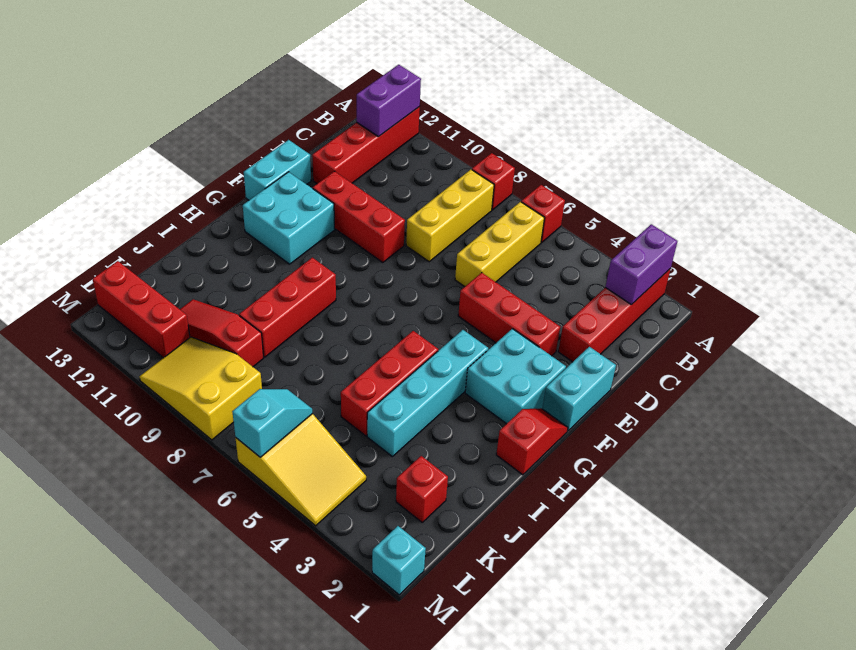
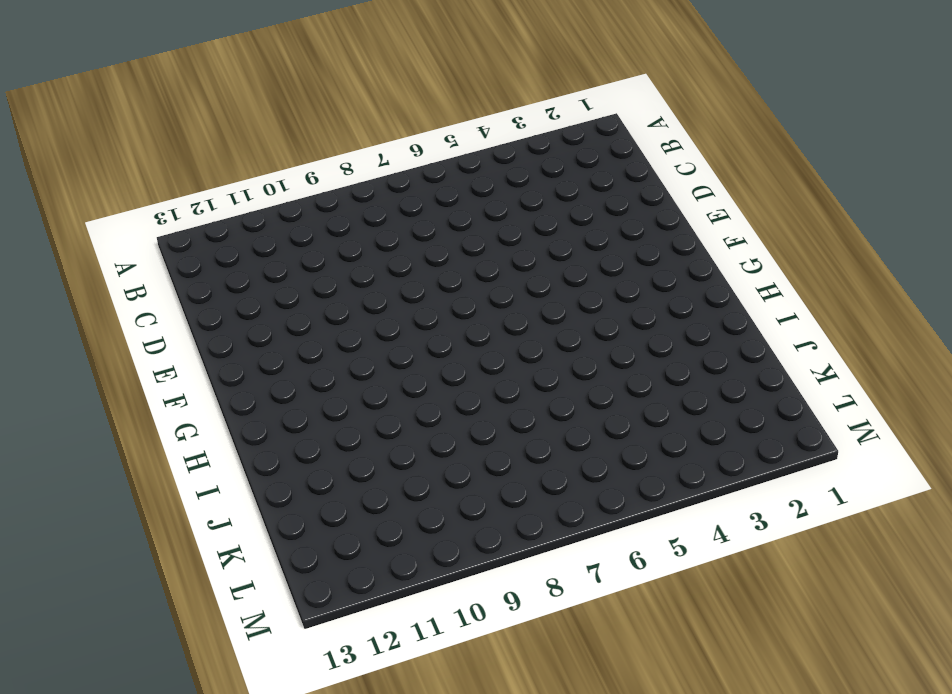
none -> red 1x4 brick [558,268,671,362]
none -> red 1x1 brick [521,185,565,243]
none -> red 1x1 brick [472,153,515,210]

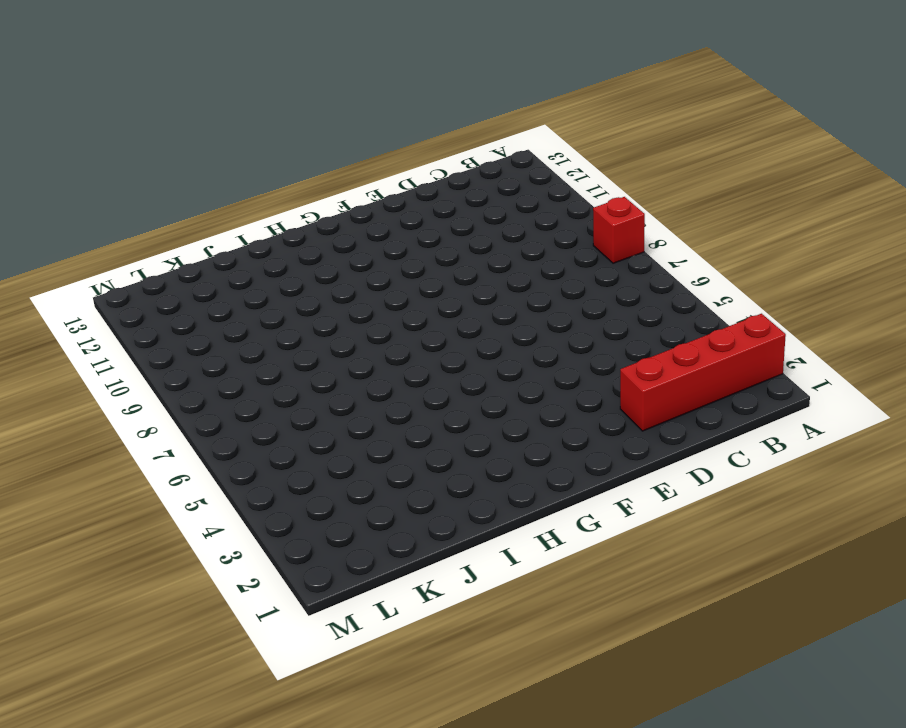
none -> red 1x1 brick [521,185,565,243]
none -> red 1x4 brick [312,107,420,184]
none -> yellow 1x3 brick [455,202,544,287]

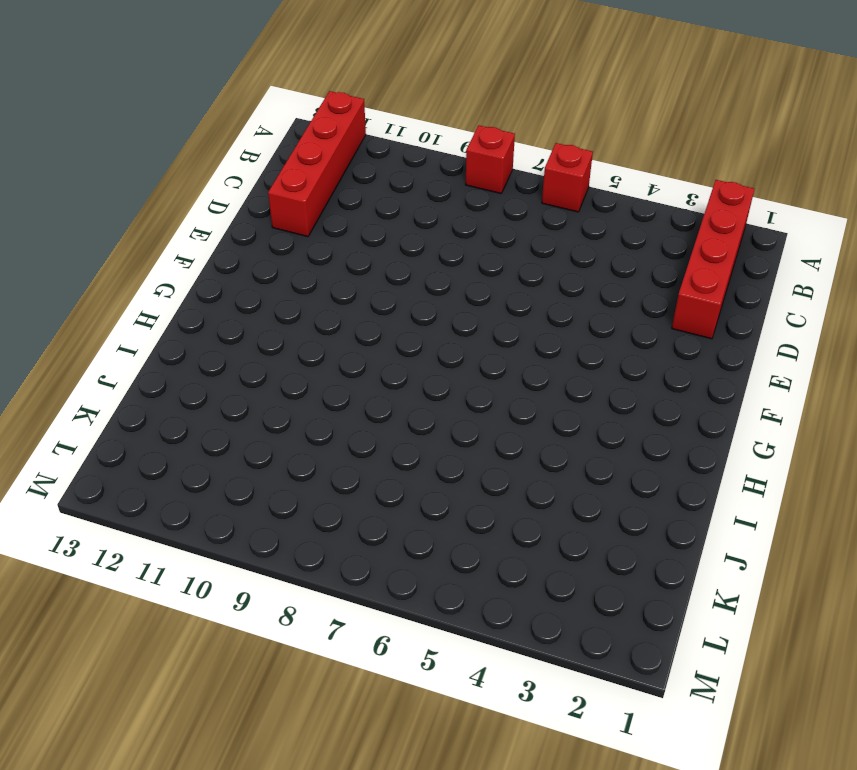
none -> yellow 1x3 brick [455,202,544,287]
none -> yellow 1x3 brick [406,170,494,262]
none -> cyan 1x2 brick [542,347,616,431]

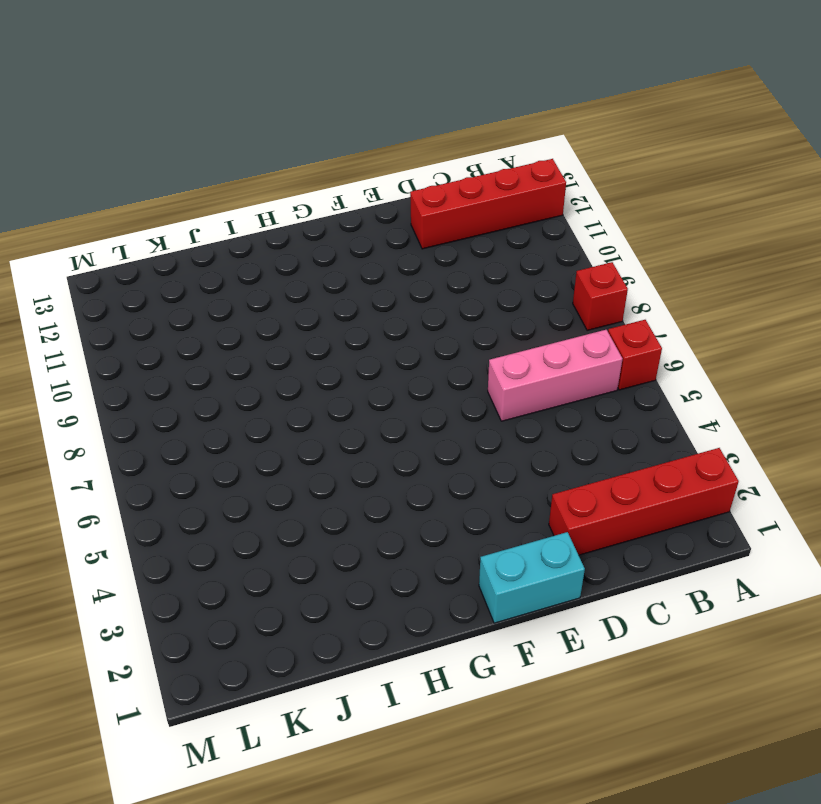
pink 1x3 brick [488,330,622,421] -> yellow 1x3 brick [455,202,544,287]
none -> yellow 1x3 brick [406,170,494,262]
none -> red 1x3 brick [458,273,560,356]
none -> red 1x3 brick [313,171,405,263]

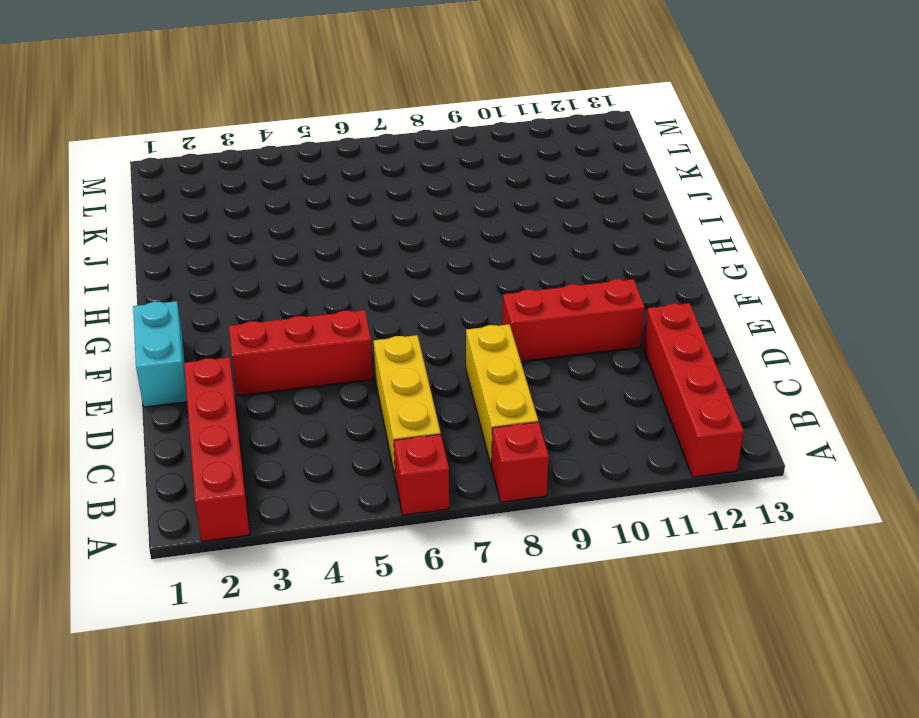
none -> cyan 1x2 brick [244,140,311,200]
none -> cyan 2x2 brick [465,329,566,424]
none -> cyan 2x2 brick [243,172,335,264]

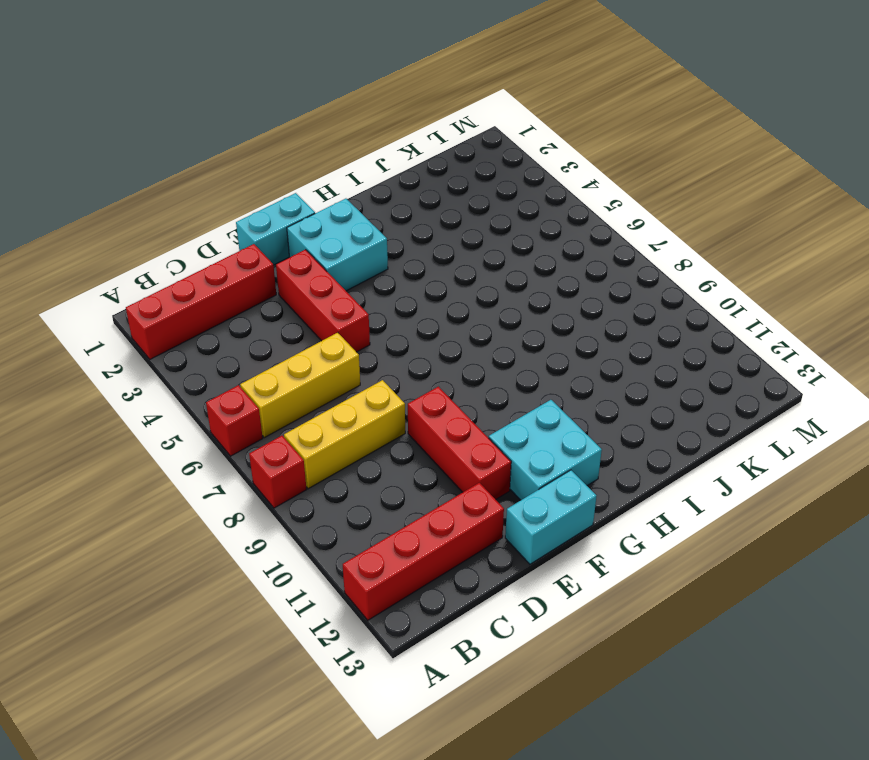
none -> red 1x2 slope [496,408,568,475]
none -> cyan 1x4 brick [367,330,488,457]
none -> red 1x3 brick [341,331,438,436]

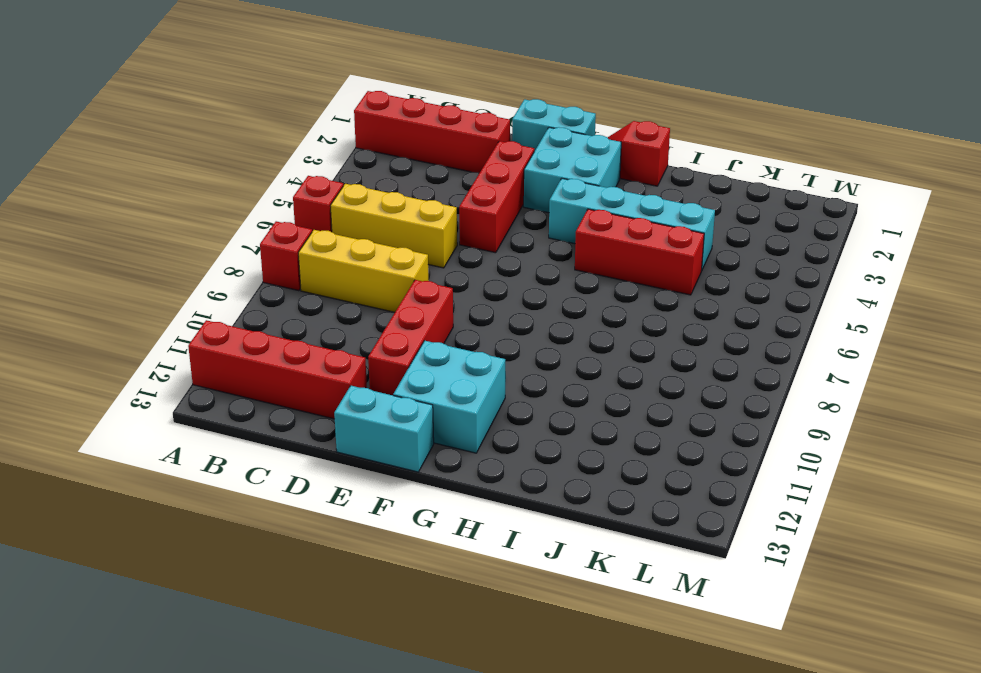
none -> red 1x3 brick [239,258,336,357]
none -> red 1x1 brick [396,456,448,522]
none -> red 1x3 slope [180,299,263,367]

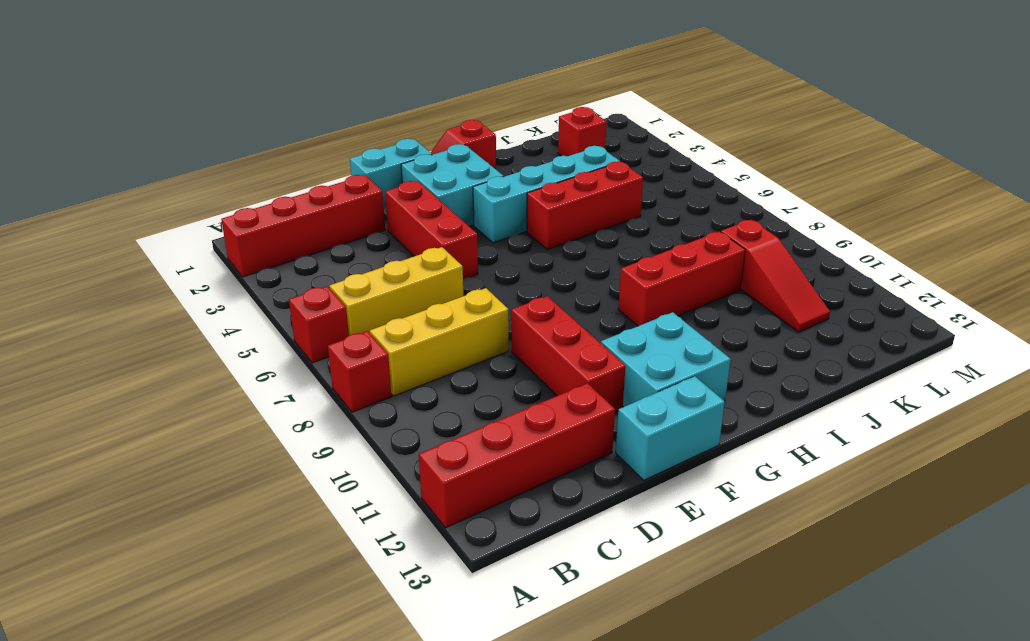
none -> yellow 2x3 slope [235,414,366,526]
none -> yellow 2x3 slope [140,337,262,440]
none -> red 1x3 brick [93,261,190,358]

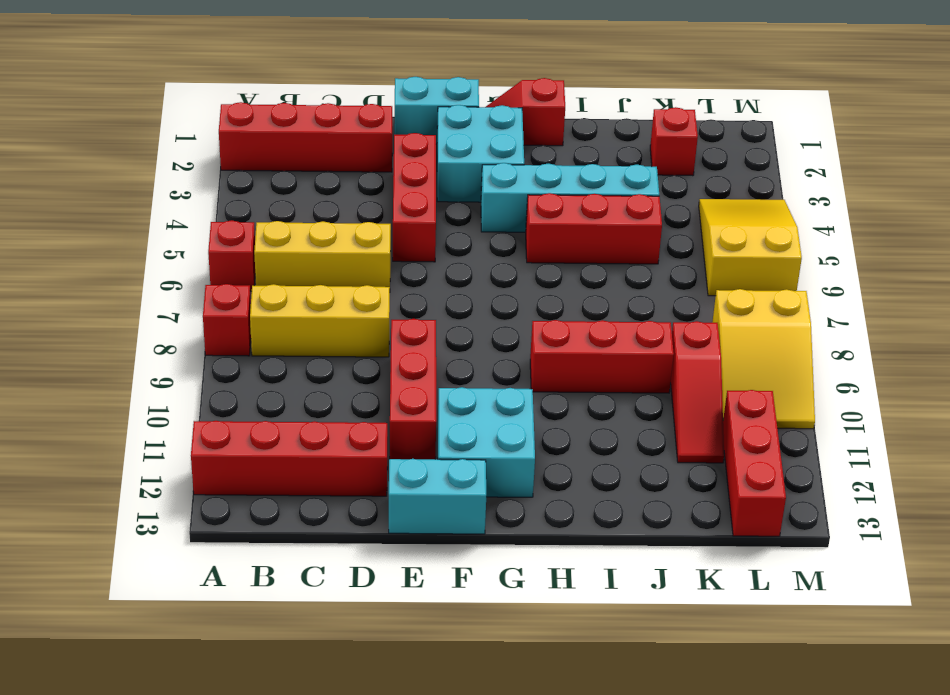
none -> cyan 1x1 brick [372,526,426,595]
none -> purple 1x2 brick [605,224,678,304]
none -> purple 1x2 brick [357,65,421,137]

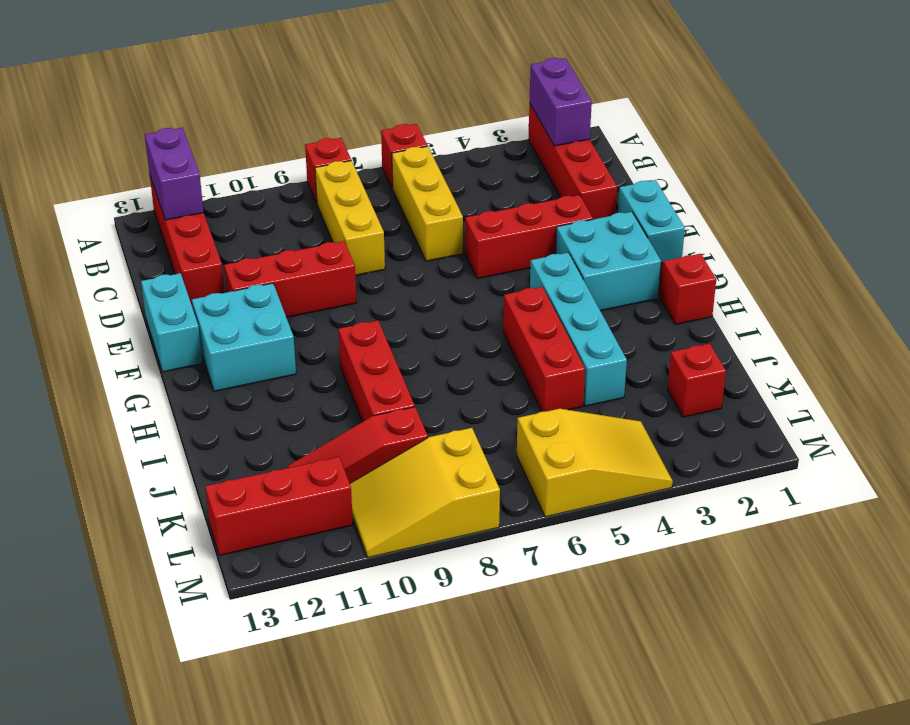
none -> cyan 1x1 brick [372,526,426,595]
none -> cyan 1x2 slope [232,389,312,457]

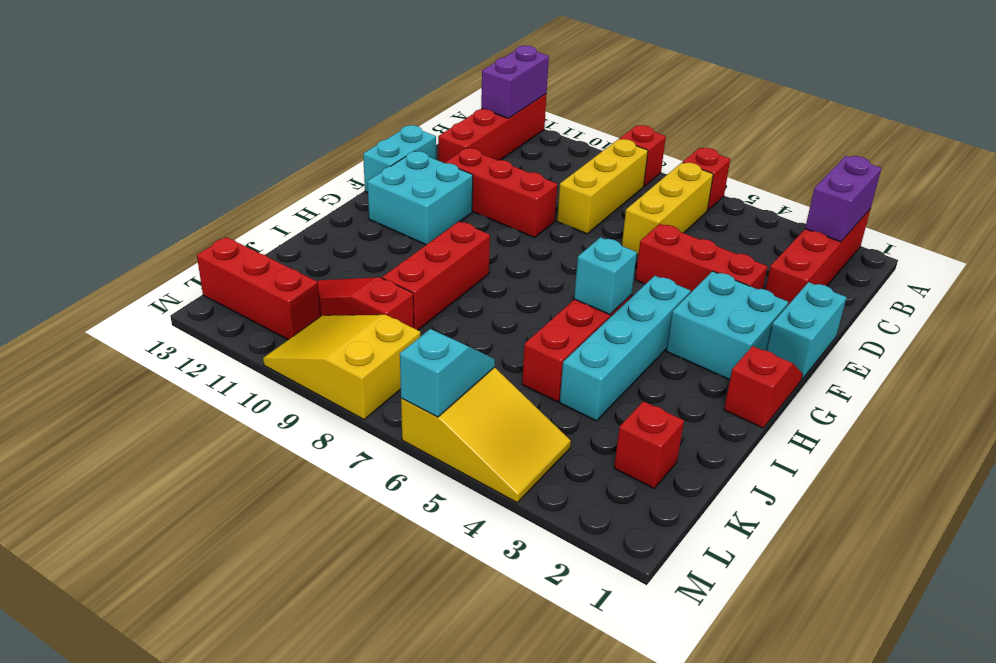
cyan 1x1 brick [574,237,637,315] -> cyan 1x1 brick moved to [372,526,426,595]

